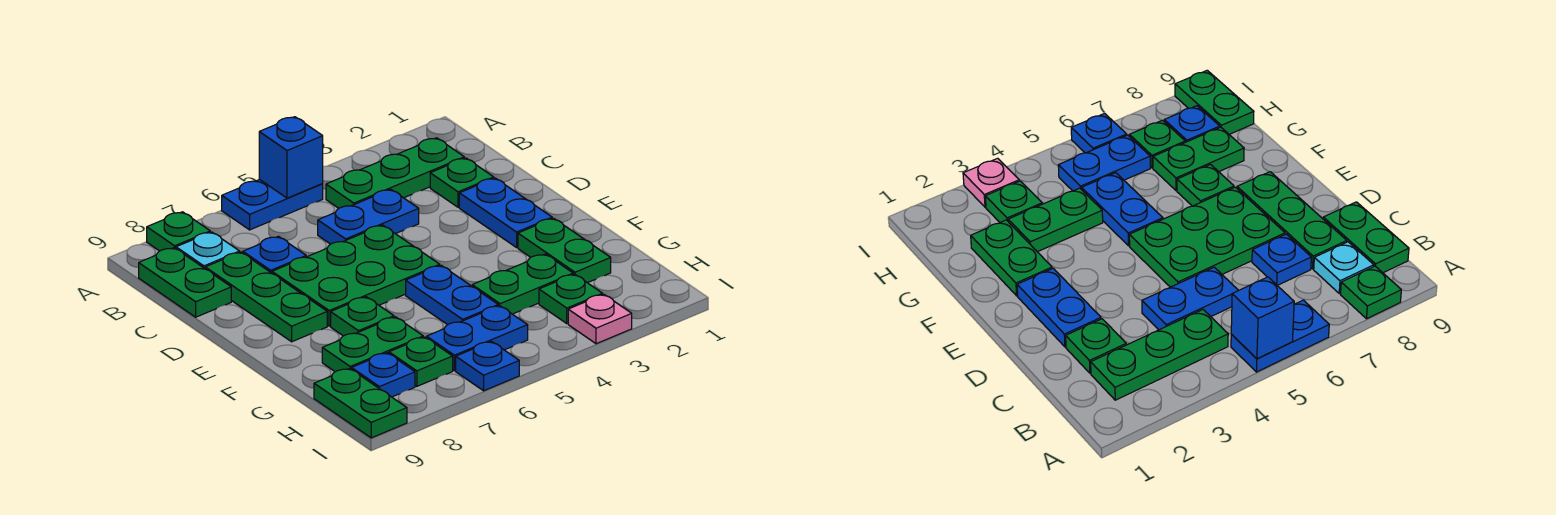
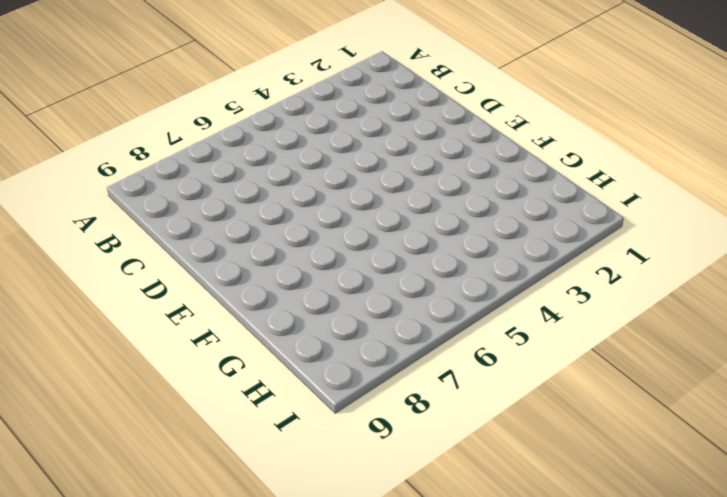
none -> blue 1x2 plate [222,180,323,230]
none -> green 1x1 plate [147,212,210,251]
none -> green 1x3 plate [326,138,464,208]

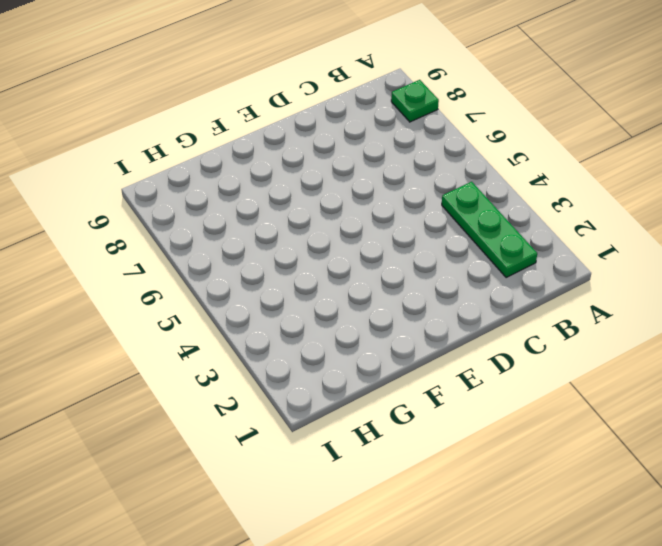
none -> blue 1x2 plate [222,180,323,230]
none -> cyan 1x1 plate [176,232,240,268]
none -> green 1x2 plate [139,248,231,317]

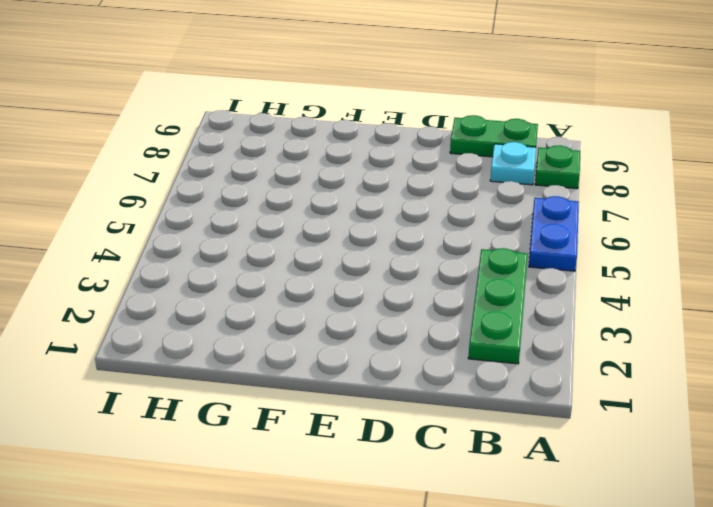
none -> green 1x1 plate [430,158,494,207]
none -> blue 1x2 plate [318,189,419,244]
none -> blue 1x1 plate [243,236,306,273]

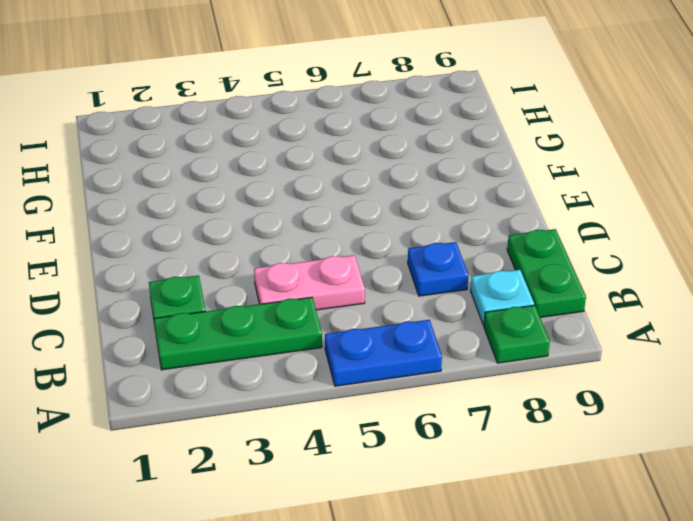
pink 1x2 plate [254,255,365,310] -> blue 1x2 plate [318,189,419,244]
none -> green 1x3 plate [205,252,327,342]
none -> blue 1x2 plate [459,178,552,247]
none -> green 2x3 plate [272,225,440,326]

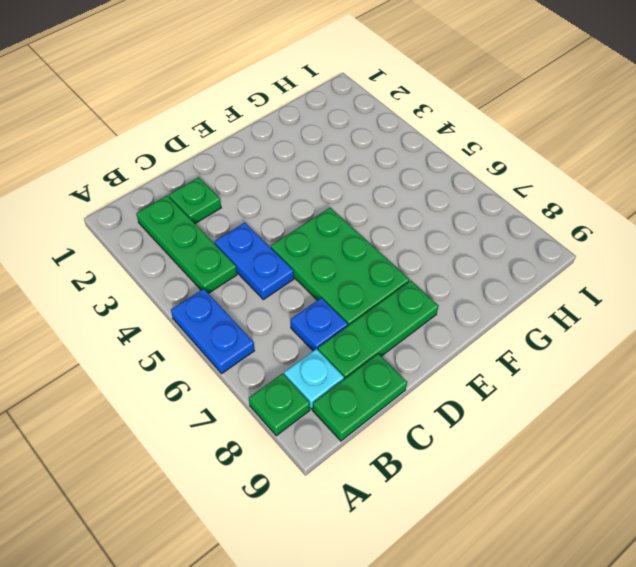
none -> blue 1x2 plate [459,178,552,247]
none -> green 1x2 plate [518,218,611,283]
none -> blue 1x2 plate [406,265,498,325]

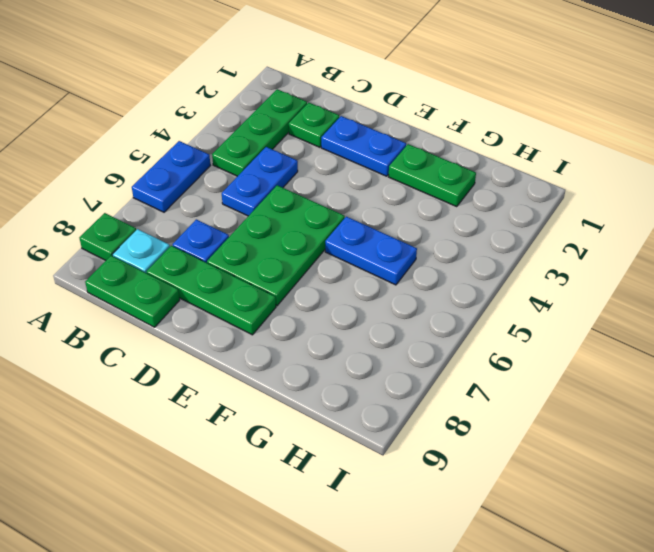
none -> green 1x1 plate [331,297,394,336]
none -> green 1x2 plate [472,254,573,314]
none -> green 1x2 plate [322,317,423,372]

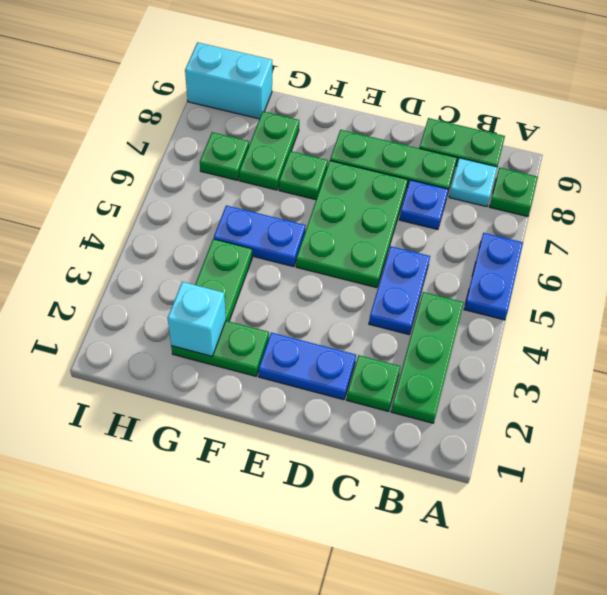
cyan 1x1 brick [168,282,226,356] -> none
cyan 1x2 brick [185,42,272,119] -> green 1x2 plate [314,368,407,438]
none -> green 1x1 plate [539,274,603,323]
none -> blue 1x2 plate [427,306,528,371]
none -> blue 1x1 plate [352,353,415,397]

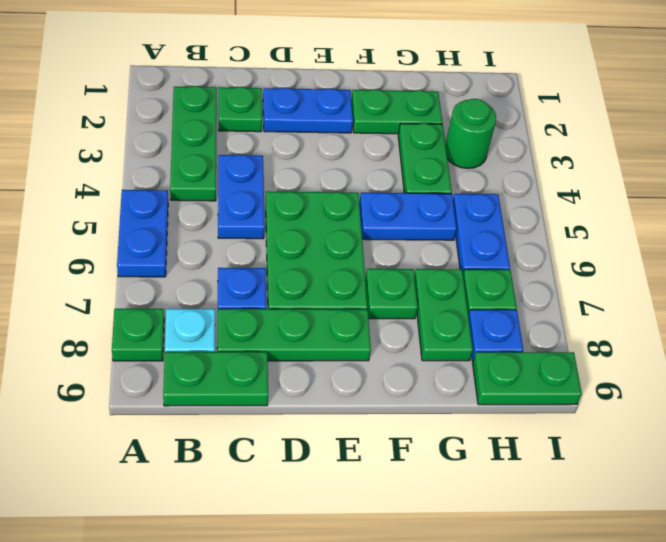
green 1x1 round brick [445,99,496,168] -> green 1x1 plate [539,274,603,323]
none -> pink 1x1 plate [568,294,632,344]
none -> blue 1x1 plate [456,341,519,391]
none -> blue 1x1 brick [259,117,323,198]

